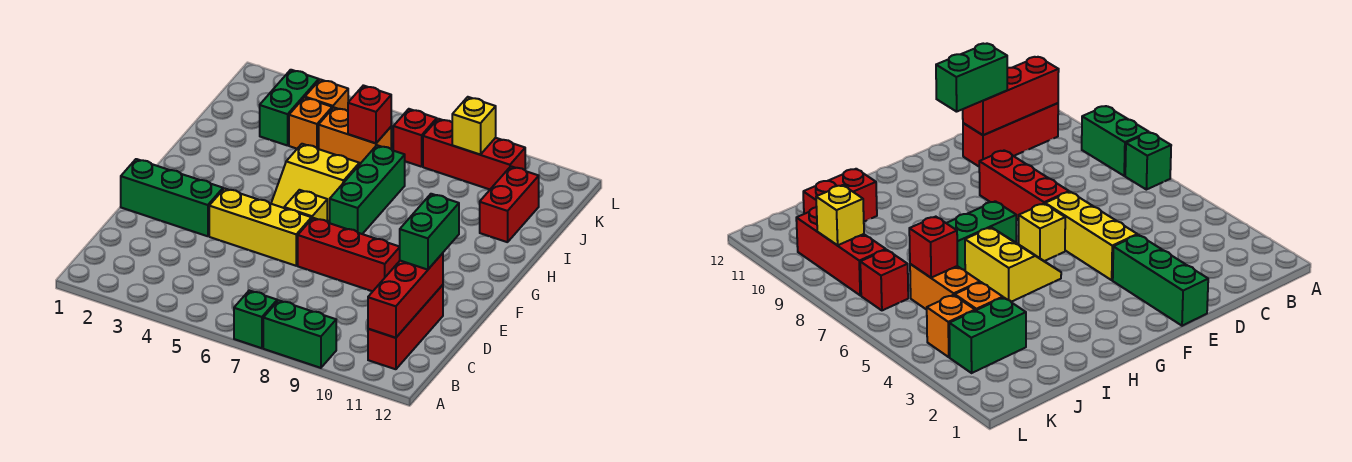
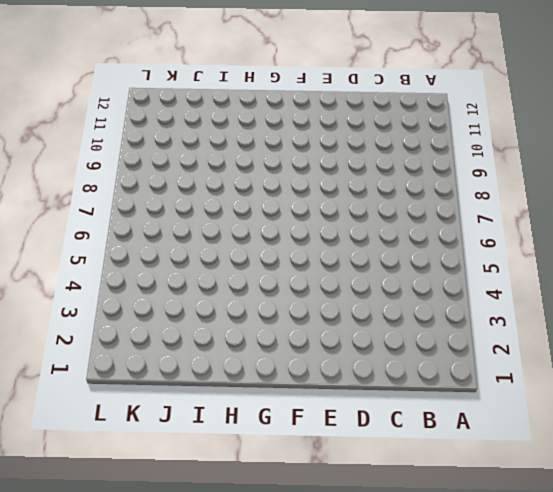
none -> green 1x1 brick [234,290,277,348]
none -> green 1x2 brick [263,300,336,368]
none -> red 1x3 brick [368,285,443,369]

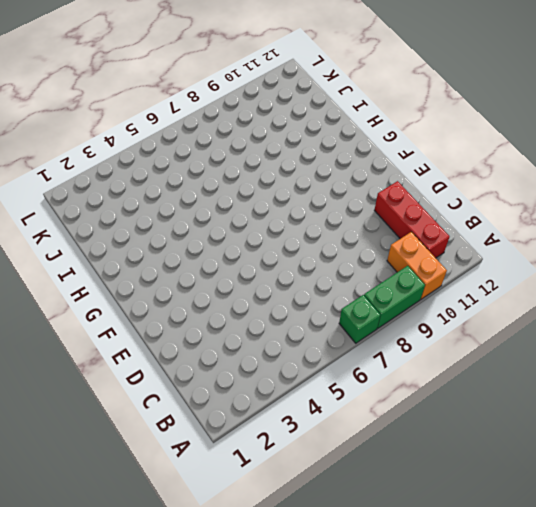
orange 1x2 brick [387,232,447,299] -> orange 1x2 brick turned to [319,108,391,165]
none -> green 1x3 brick [121,159,223,236]
none -> yellow 1x3 brick [209,188,312,266]
none -> red 1x3 brick [298,218,400,291]

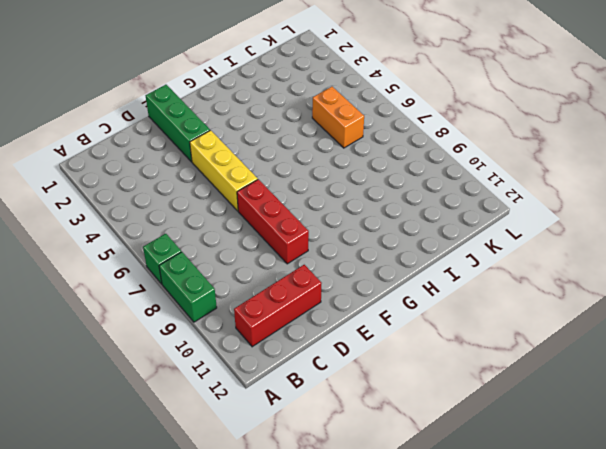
none -> yellow 1x1 brick [284,190,327,221]
none -> yellow 2x2 slope [271,144,359,223]
none -> green 1x3 brick [330,145,405,234]

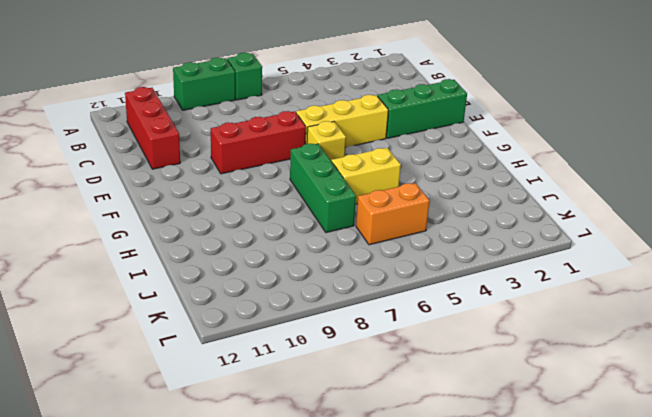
none -> red 1x2 brick [480,166,539,242]
none -> green 1x2 brick [260,70,319,146]
none -> orange 1x1 brick [289,98,332,149]

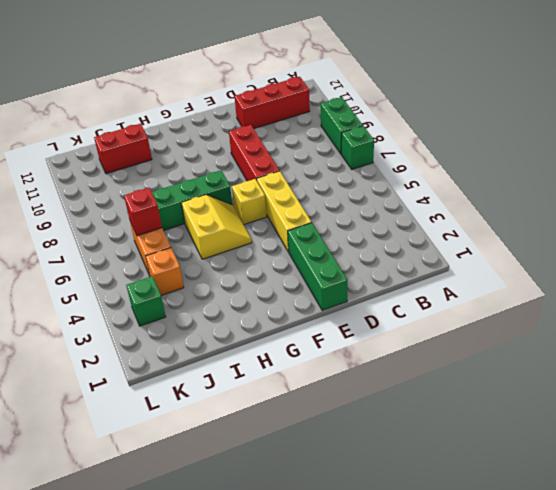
green 1x1 brick [126,276,166,326] -> green 1x2 brick [260,70,319,146]
none -> orange 1x1 brick [305,79,348,111]
none -> red 1x1 brick [393,109,437,167]
none -> red 1x3 brick [423,119,525,189]

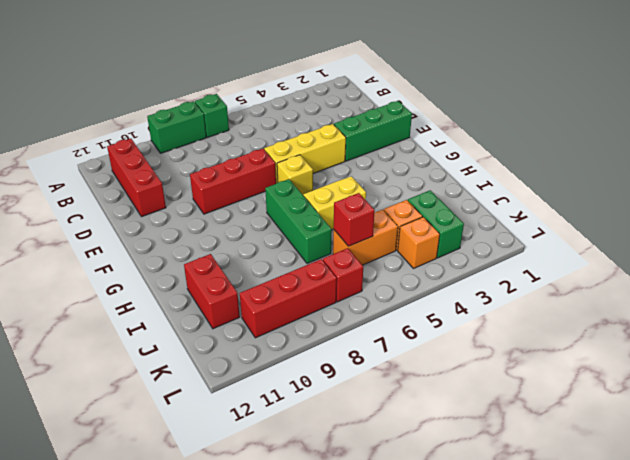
none -> red 1x3 brick [368,253,443,338]
none -> yellow 1x1 brick [452,97,496,155]
none -> green 1x2 brick [400,194,459,270]

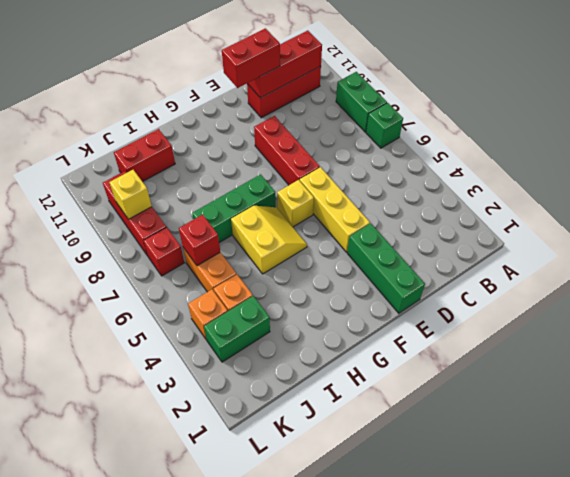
red 1x2 brick [222,28,280,88] -> green 1x2 brick [400,194,459,270]

